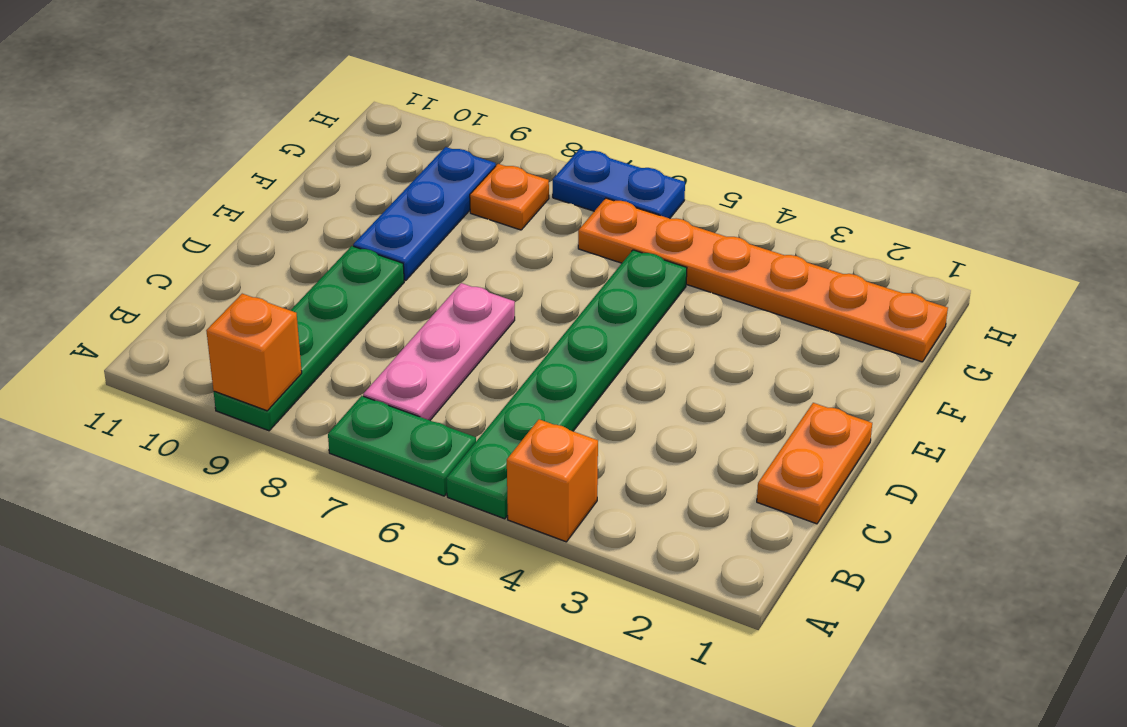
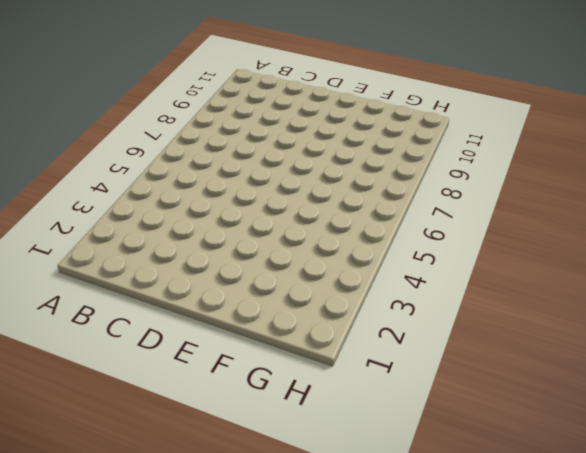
none -> orange 1x1 brick [507,419,598,542]
none -> green 1x6 plate [446,250,687,519]

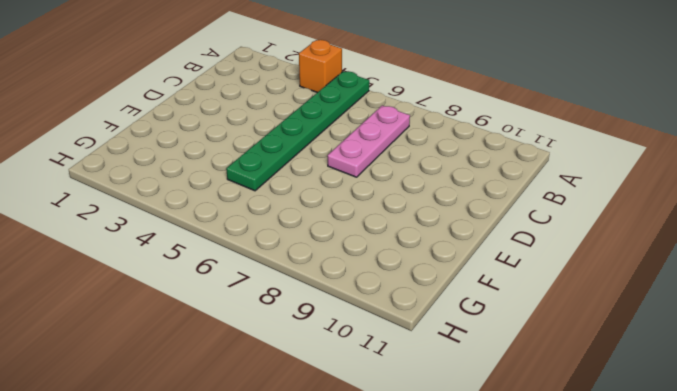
none -> green 1x2 plate [328,396,476,496]
none -> green 1x4 plate [214,246,404,431]

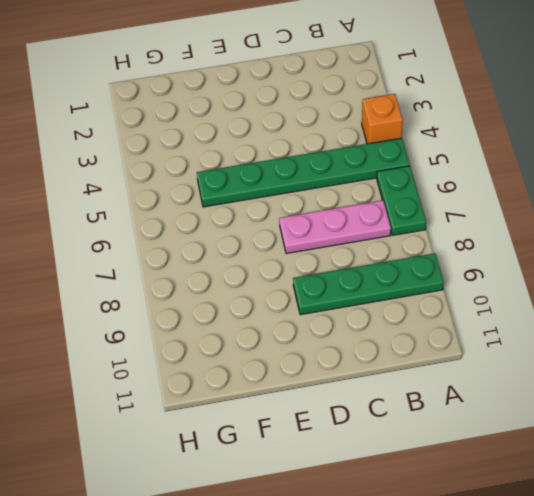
none -> orange 1x2 plate [757,403,872,524]
none -> blue 1x3 plate [353,147,496,281]

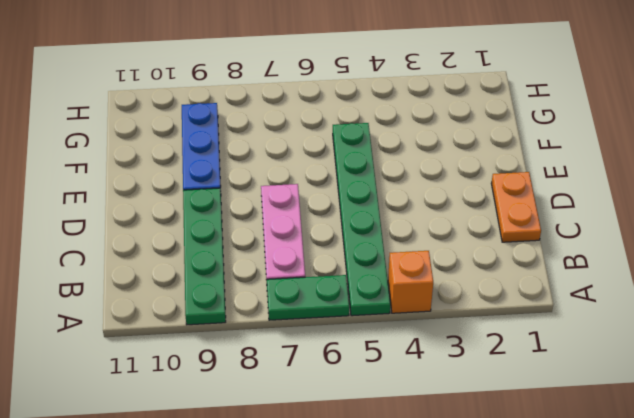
none -> orange 1x6 plate [578,198,948,362]
none -> orange 1x1 plate [470,164,549,230]

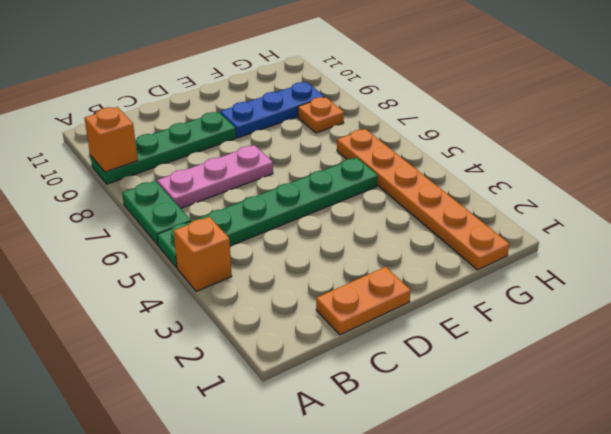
none -> blue 1x2 plate [553,149,685,219]

